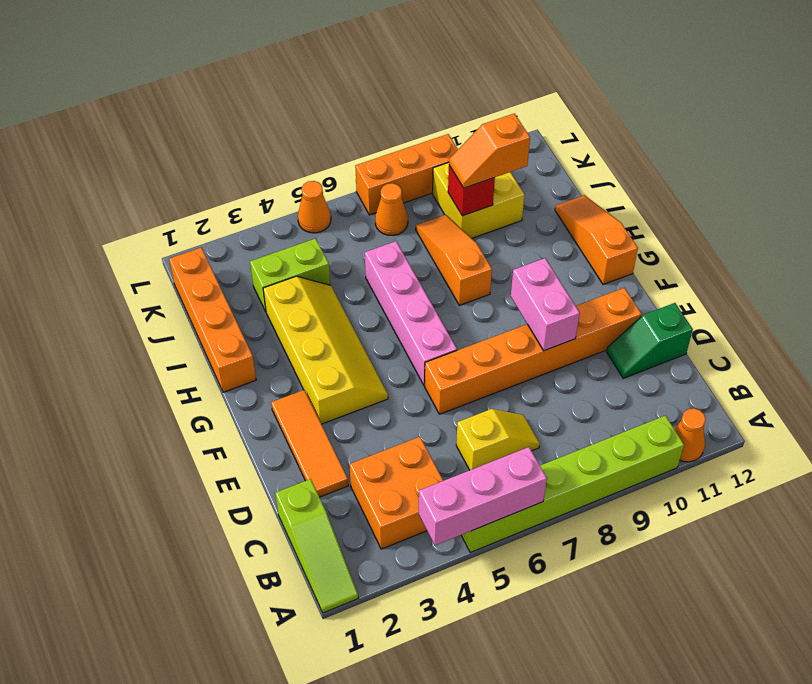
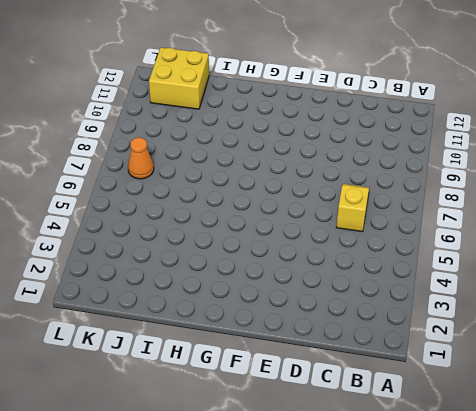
yellow 2x2 brick [149,48,209,109] -> yellow 2x2 brick moved to [433,163,524,238]
none -> lime 1x3 slope [275,479,358,613]
none -> lime 1x6 brick [461,415,684,552]
none -> orange 1x1 cone [675,408,706,462]

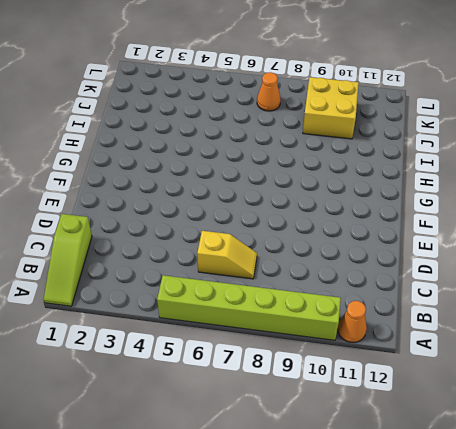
none -> orange 2x2 brick [349,437,443,549]
none -> orange 1x3 tile [271,390,348,497]
none -> green 1x2 slope [606,303,693,378]

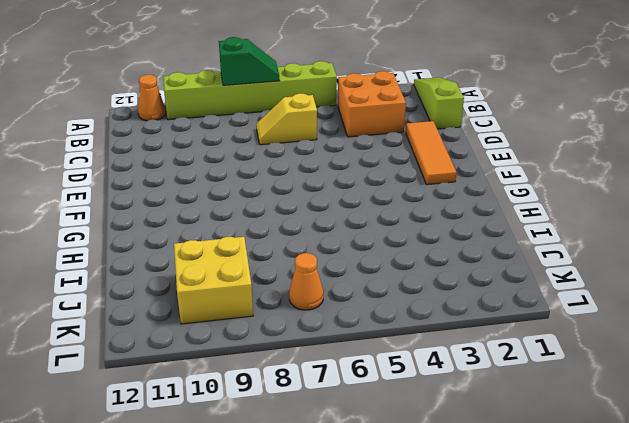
green 1x2 slope [219,37,280,85] -> green 1x2 slope moved to [606,303,693,378]
none -> orange 1x6 brick [425,288,642,414]
none -> yellow 2x4 slope [263,276,388,424]
none -> pink 1x4 brick [365,241,457,385]

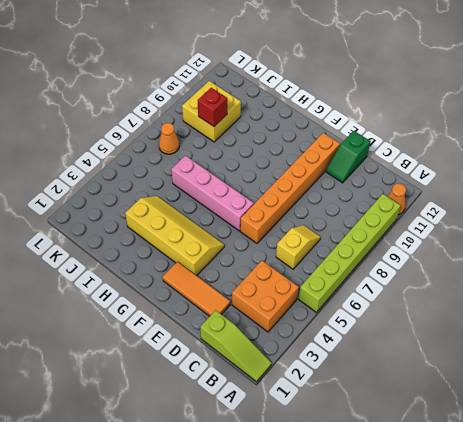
none -> orange 1x3 slope [555,195,638,285]
none -> orange 1x4 brick [169,248,256,392]
none -> orange 1x3 slope [416,215,492,305]

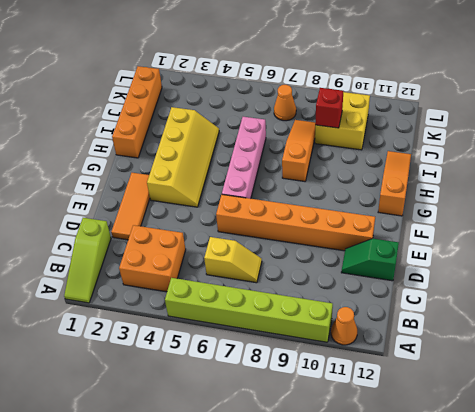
none -> lime 1x2 brick [250,238,330,311]
none -> orange 1x1 cone [298,181,331,233]
none -> orange 1x3 brick [355,134,458,215]

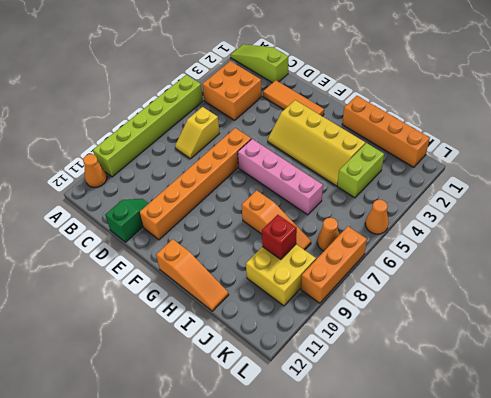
none -> pink 1x3 brick [419,447,547,545]
none -> pink 1x2 brick [511,258,580,351]
none -> orange 1x2 slope [449,113,530,188]

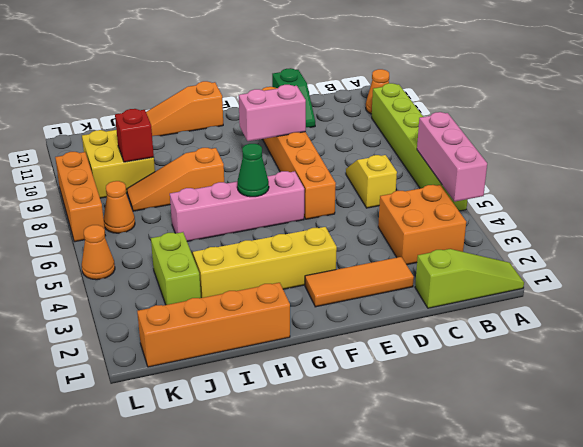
green 1x1 cone [237,144,269,197] -> none
none -> orange 1x2 slope [449,113,530,188]

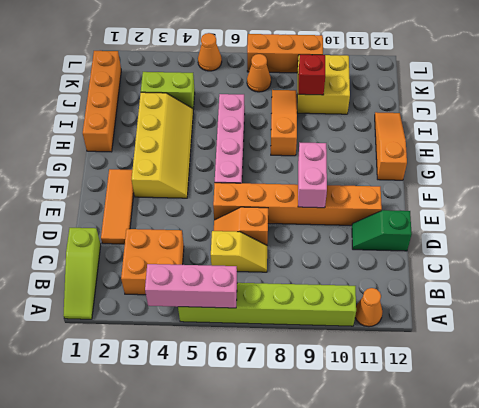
orange 1x2 slope [214,207,268,245] -> orange 1x2 slope moved to [449,113,530,188]

